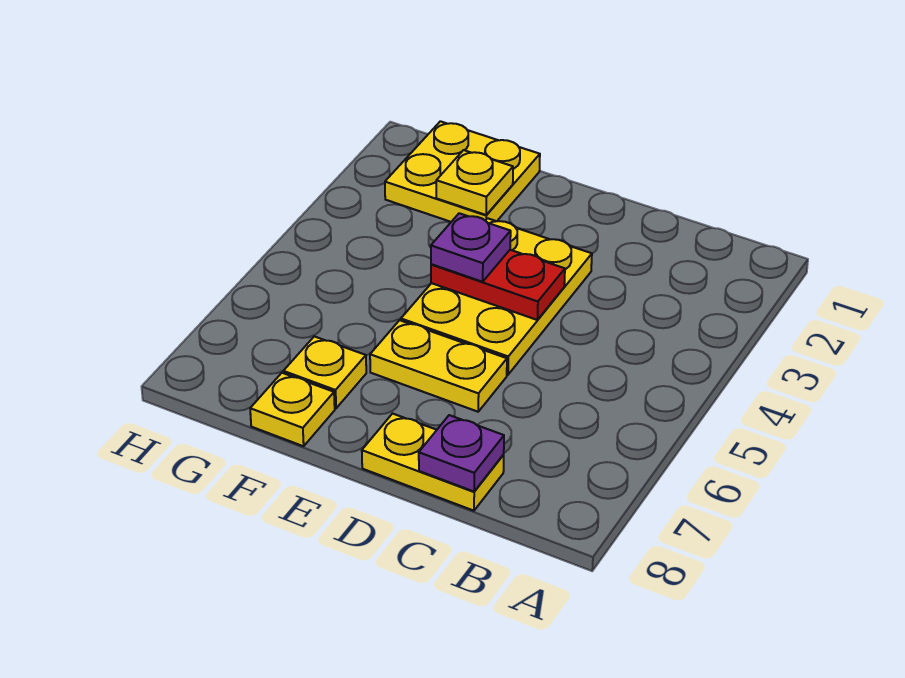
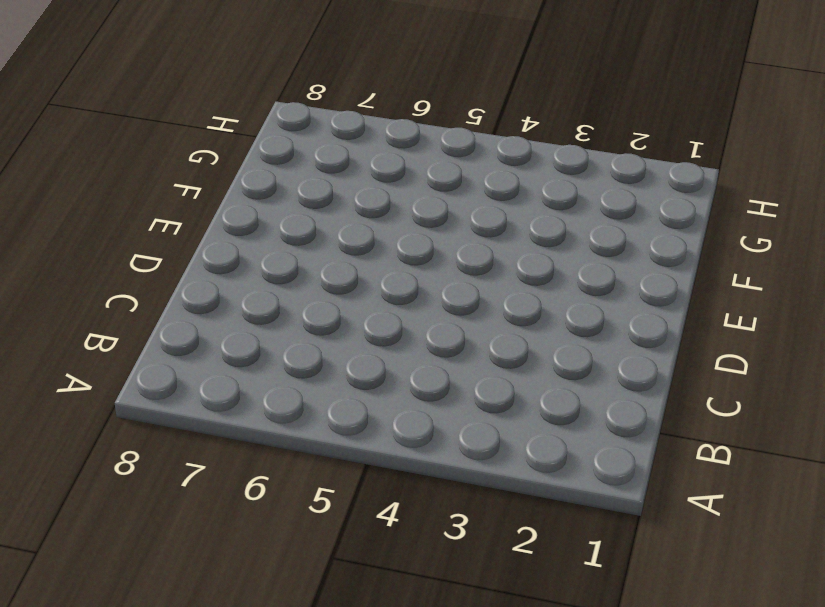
none -> yellow 1x2 plate [362,414,504,511]
none -> yellow 2x3 plate [401,218,592,375]

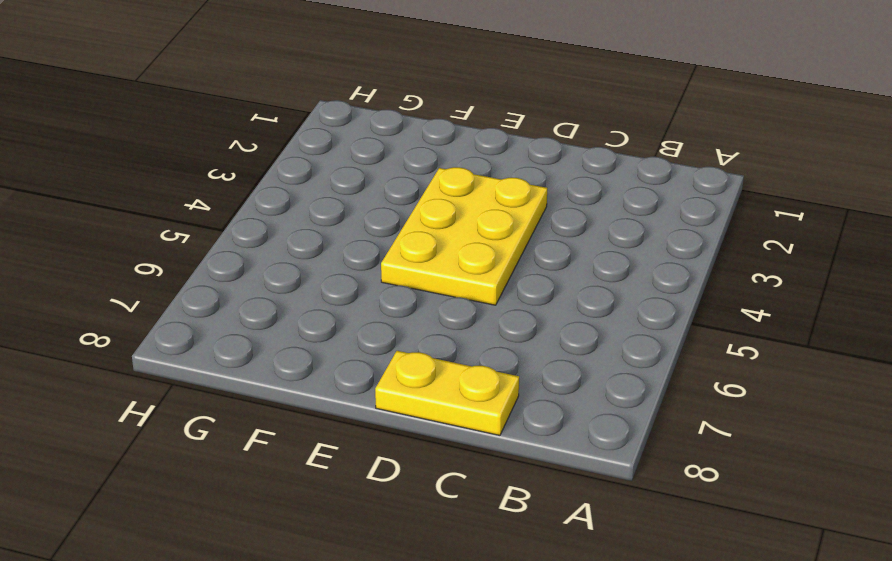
none -> yellow 1x2 plate [370,320,507,412]
none -> yellow 2x2 plate [385,121,540,222]

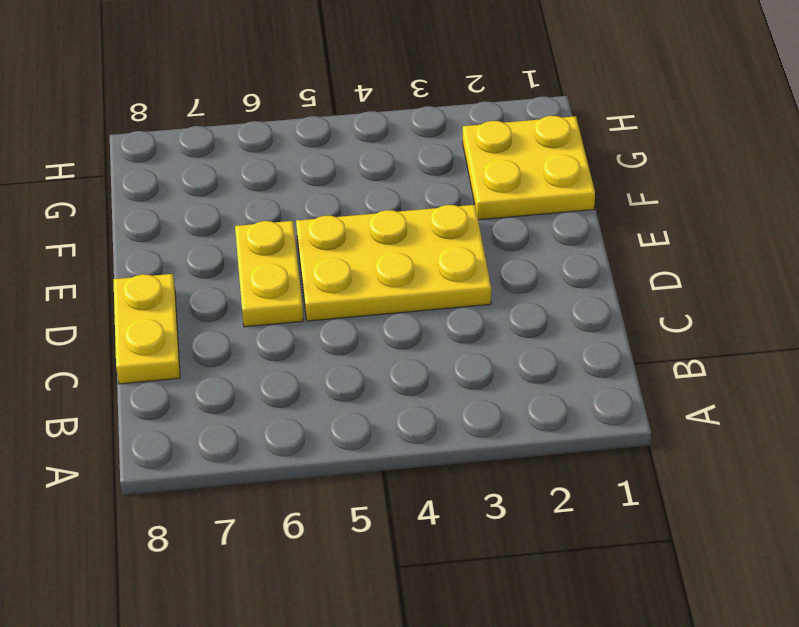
none -> yellow 1x1 plate [283,336,366,408]
none -> yellow 1x1 plate [250,373,335,446]

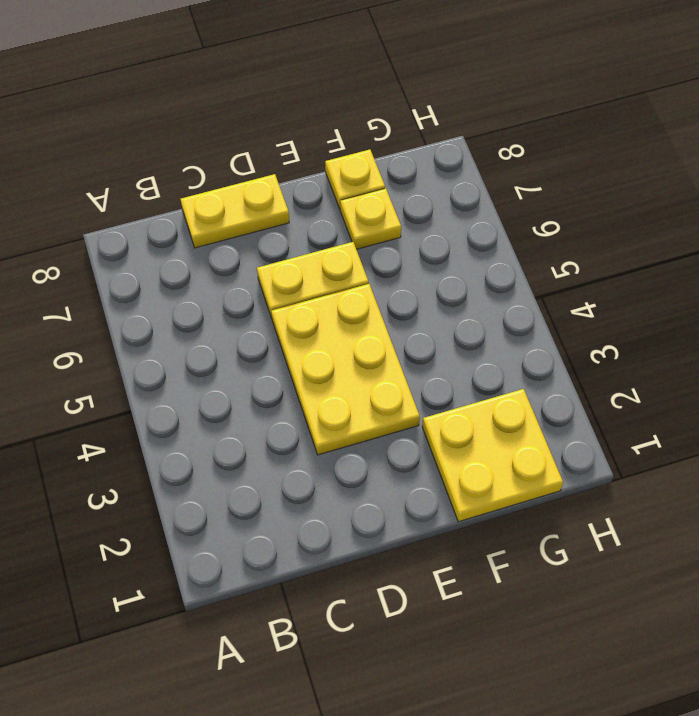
none -> purple 1x1 plate [419,415,504,491]
none -> red 1x2 plate [431,250,565,320]

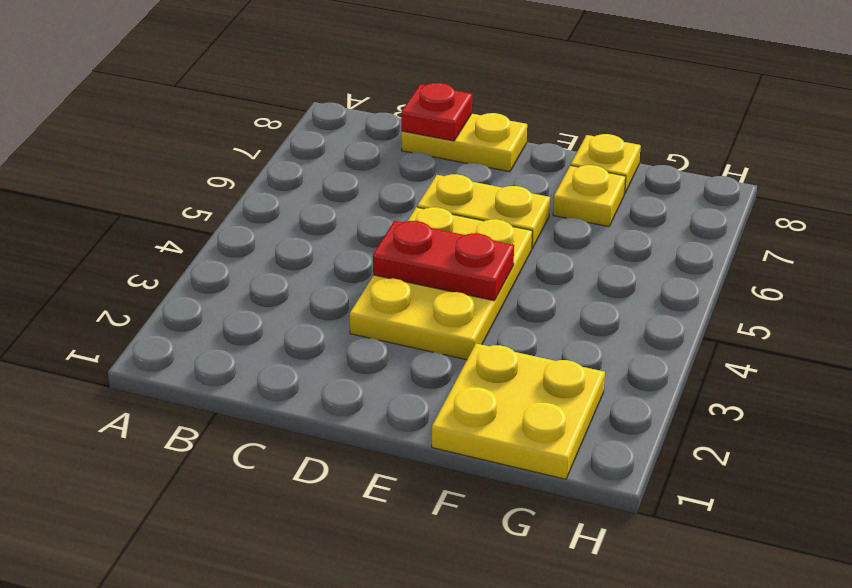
red 1x1 plate [401,83,472,141] -> purple 1x1 plate [419,415,504,491]
none -> yellow 1x1 plate [436,150,513,215]
none -> purple 1x1 plate [431,213,511,282]

